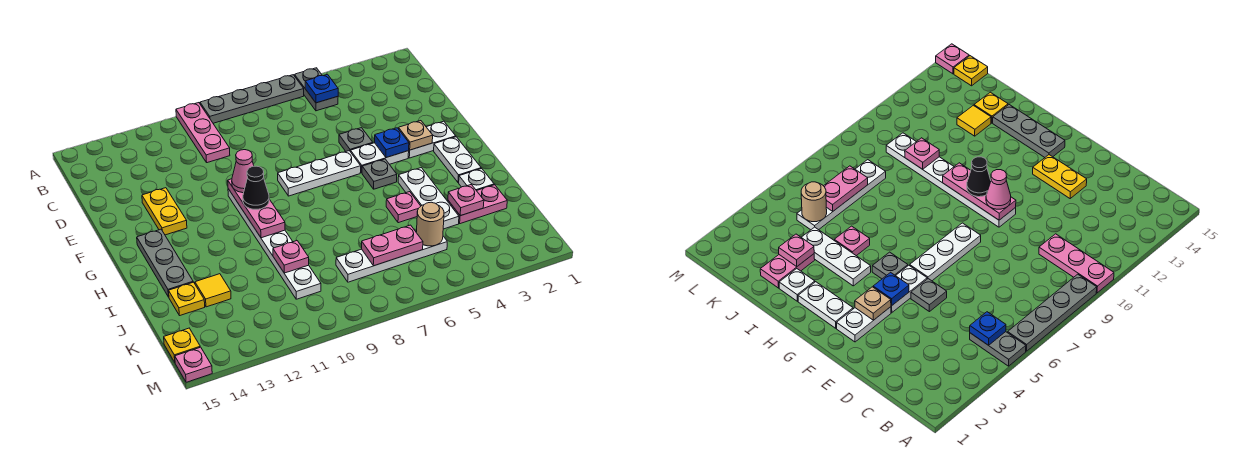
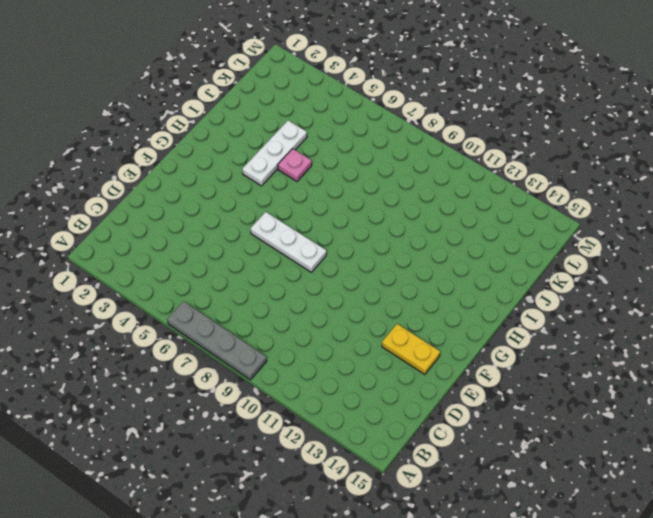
yellow 1x2 plate [382,324,440,375] -> yellow 1x2 plate turned to [142,188,187,235]
none -> grey 1x2 plate [295,68,338,111]
none -> pink 1x3 plate [176,103,230,163]
none -> grey 1x1 plate [339,128,373,152]
none -> white 1x2 plate [408,121,456,158]

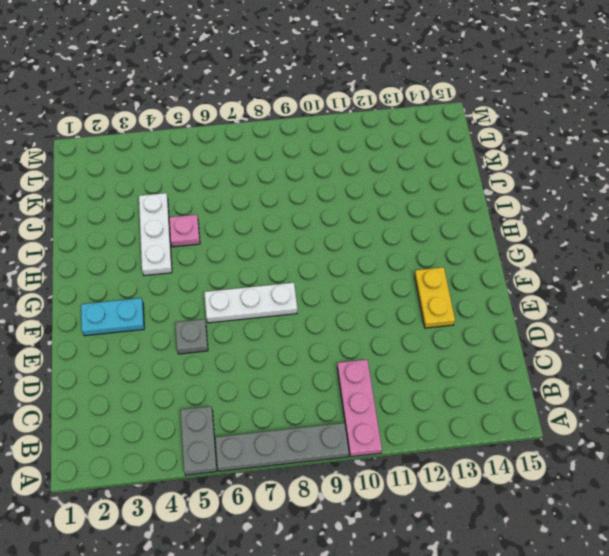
cyan 1x2 plate [81,298,144,336] -> white 1x2 plate [408,121,456,158]
none -> white 1x2 plate [351,143,409,173]
none -> white 1x6 plate [228,189,321,299]
none -> white 1x2 plate [434,137,481,183]
none -> grey 1x1 plate [362,159,397,189]

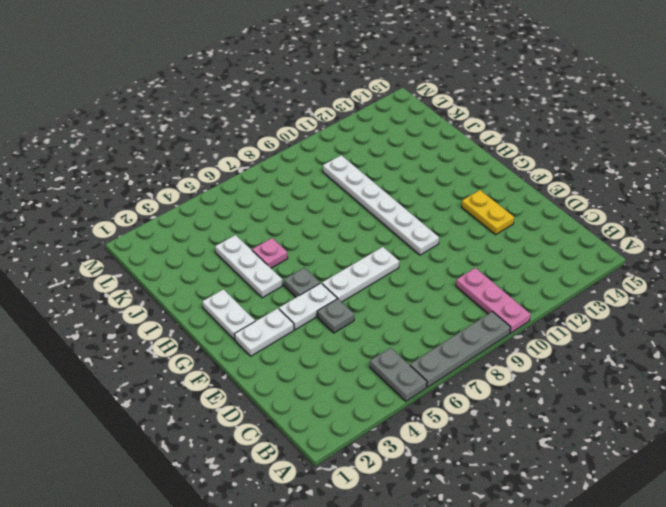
none -> grey 1x3 plate [137,229,193,297]
none -> white 1x1 plate [459,169,494,191]
none -> pink 1x2 plate [448,185,507,224]
none -> yellow 1x1 tile [195,274,231,307]

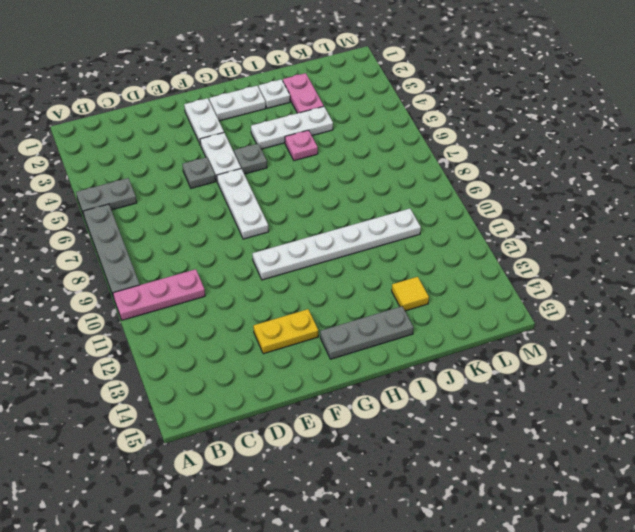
none -> yellow 1x1 plate [169,282,205,316]
none -> white 1x4 plate [336,231,447,282]
none -> yellow 1x1 plate [164,328,200,362]
none -> pink 1x1 plate [175,347,212,382]

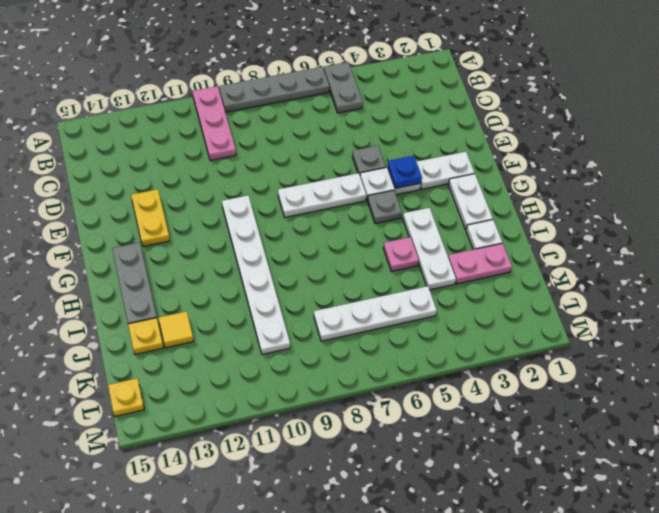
none -> pink 1x1 plate [175,347,212,382]
none -> blue 1x1 plate [305,74,338,103]
none -> tan 1x1 plate [398,121,433,150]
none -> pink 1x3 plate [228,179,285,238]

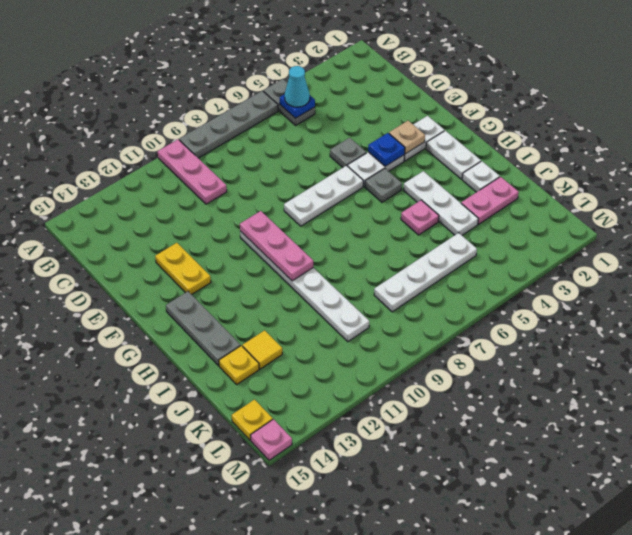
cyan 1x1 cone [285,66,310,107] -> none
none -> pink 1x1 plate [448,185,484,216]
none -> pink 1x1 plate [273,240,309,273]
none -> tan 1x1 round brick [416,202,444,246]
none -> pink 1x2 plate [362,225,423,266]

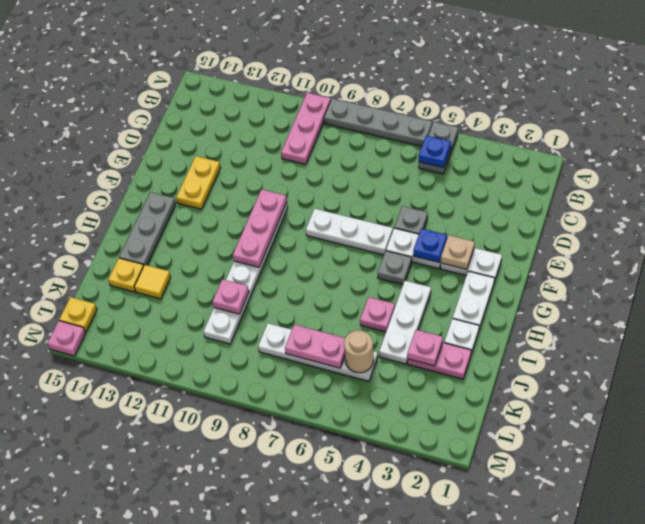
none -> pink 1x1 cone [232,150,254,193]
none -> black 1x1 cone [243,166,269,209]

